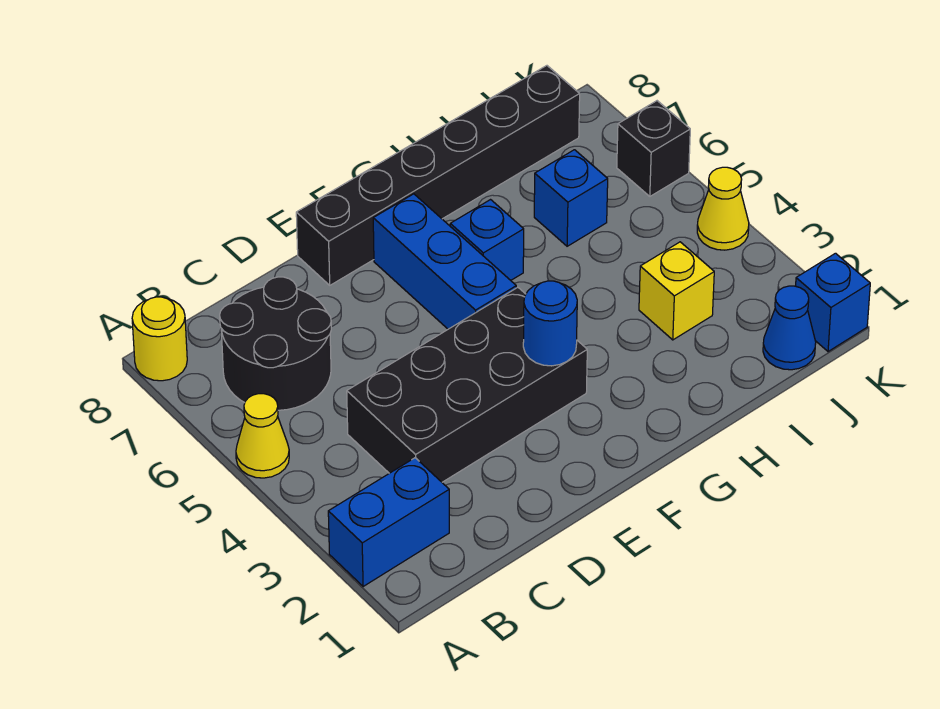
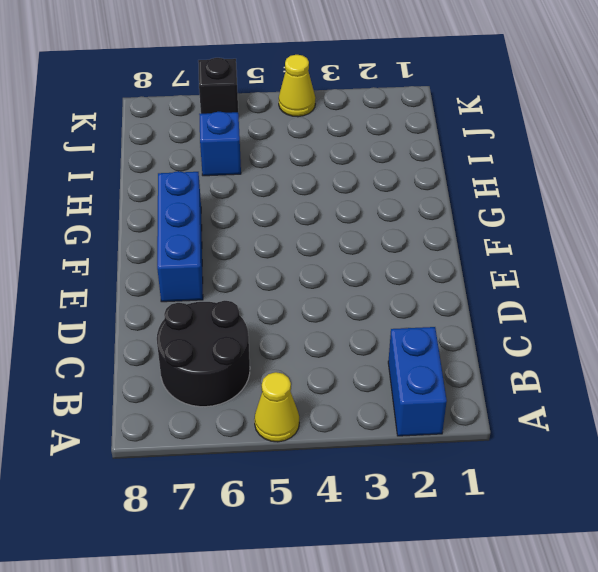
blue 1x3 brick [157,171,203,302] -> blue 1x3 brick turned to [373,194,516,329]
none -> yellow 1x1 round brick [132,297,187,381]
none -> black 2x4 brick [347,287,587,482]
none -> black 1x6 brick [296,66,580,285]

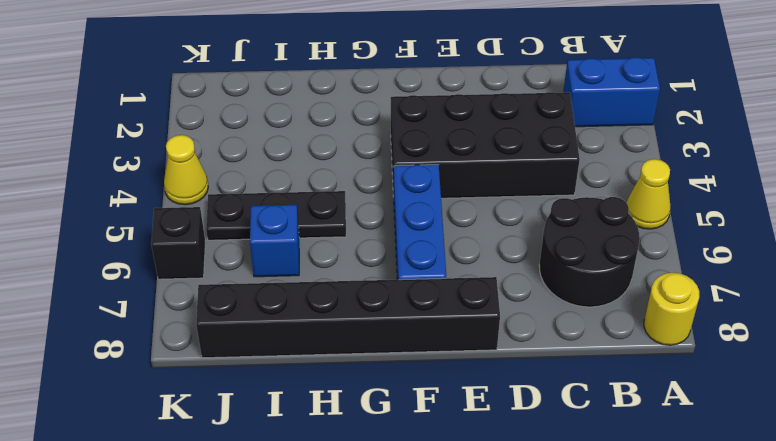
black 1x3 plate [206,191,346,240] -> none
none -> blue 1x1 brick [450,200,524,280]
none -> yellow 1x1 brick [639,242,714,340]
none -> blue 1x1 cone [763,286,816,370]

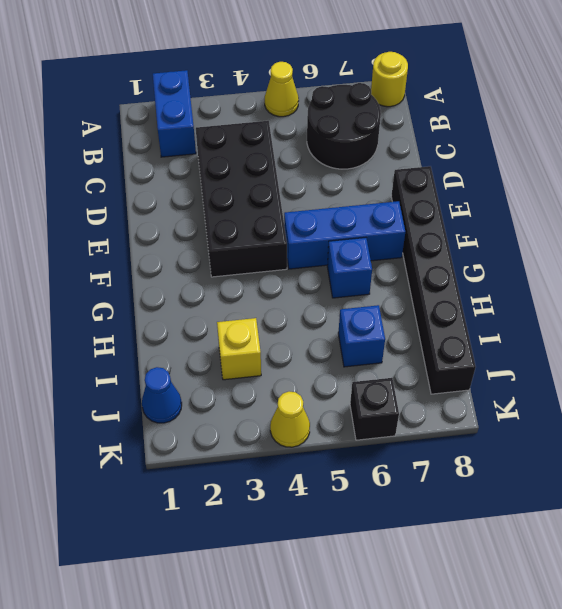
none -> blue 1x1 brick [796,253,870,352]
none -> blue 1x1 round brick [523,281,577,366]

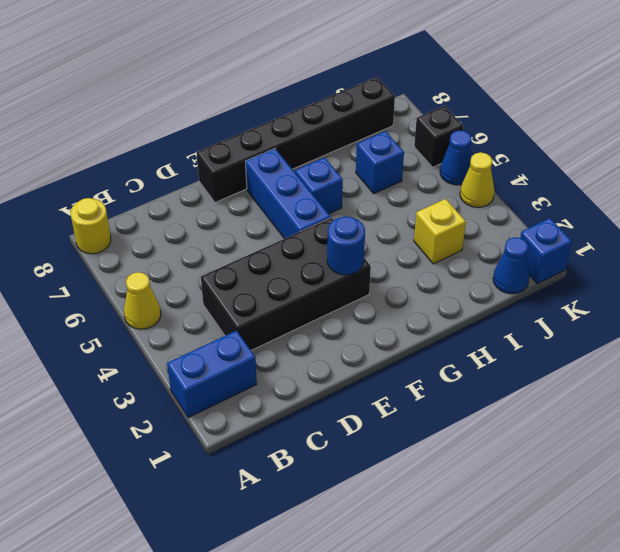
blue 1x1 cone [440,130,472,185] -> none
none -> black 2x2 round brick [220,277,331,410]

